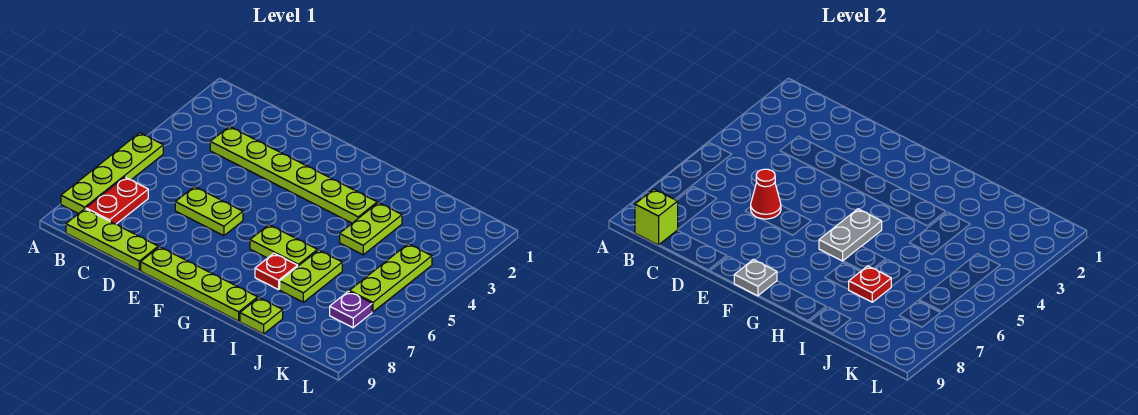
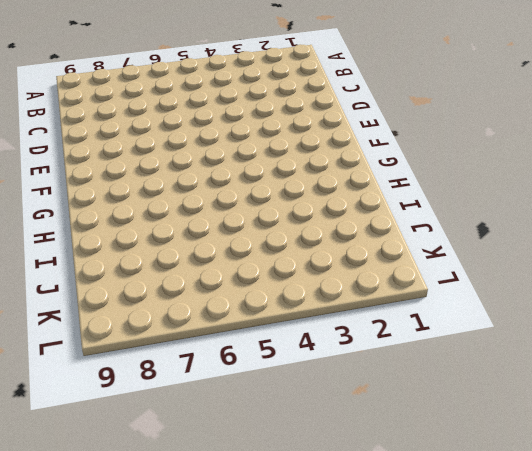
none -> lime 1x4 plate [61,133,163,214]
none -> red 1x2 plate [86,177,148,224]
none -> lime 1x3 plate [66,209,158,270]

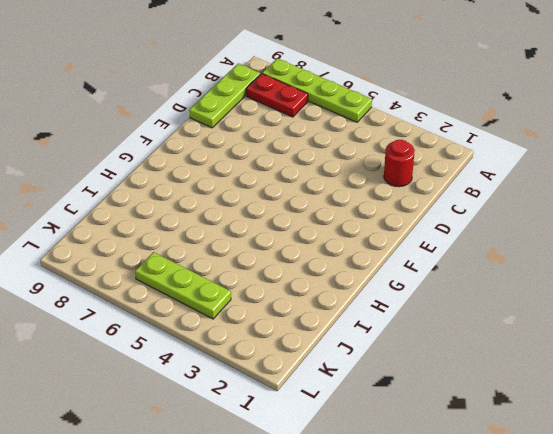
red 1x1 round brick [384,140,415,187] -> none
none -> lime 1x6 plate [210,126,377,223]
none -> lime 1x2 plate [175,187,243,236]
none -> lime 1x4 plate [141,247,258,321]

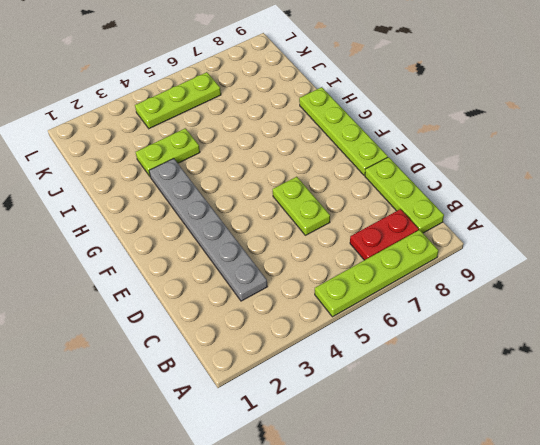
grey 1x6 plate [149,159,268,301] -> lime 1x6 plate [210,126,377,223]
none -> lime 1x2 plate [250,225,317,266]
none -> red 1x1 plate [255,253,298,290]
none -> lime 1x2 plate [280,250,342,302]

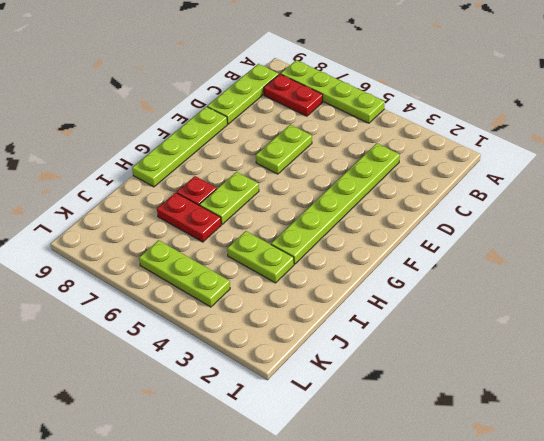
red 1x2 plate [157,193,221,242] -> lime 1x2 plate [280,250,342,302]
none -> lime 1x1 plate [240,298,283,334]
none -> purple 1x1 plate [330,291,372,328]
none -> lime 1x1 brick [635,189,678,245]

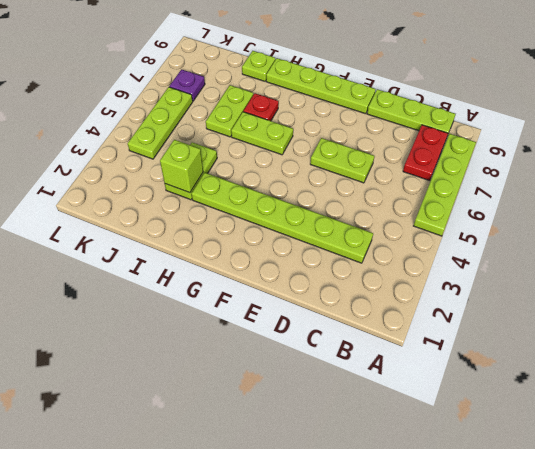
lime 1x1 brick [160,140,203,193] -> lime 1x1 brick moved to [635,189,678,245]
none -> red 1x1 cone [751,169,781,219]
none -> grey 1x1 plate [734,260,777,296]
none -> grey 1x2 plate [819,209,882,261]

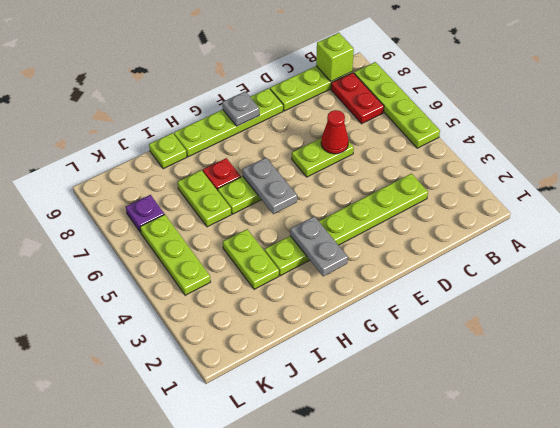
grey 1x2 plate [290,216,348,276] -> none
none -> red 1x1 plate [848,266,891,302]

